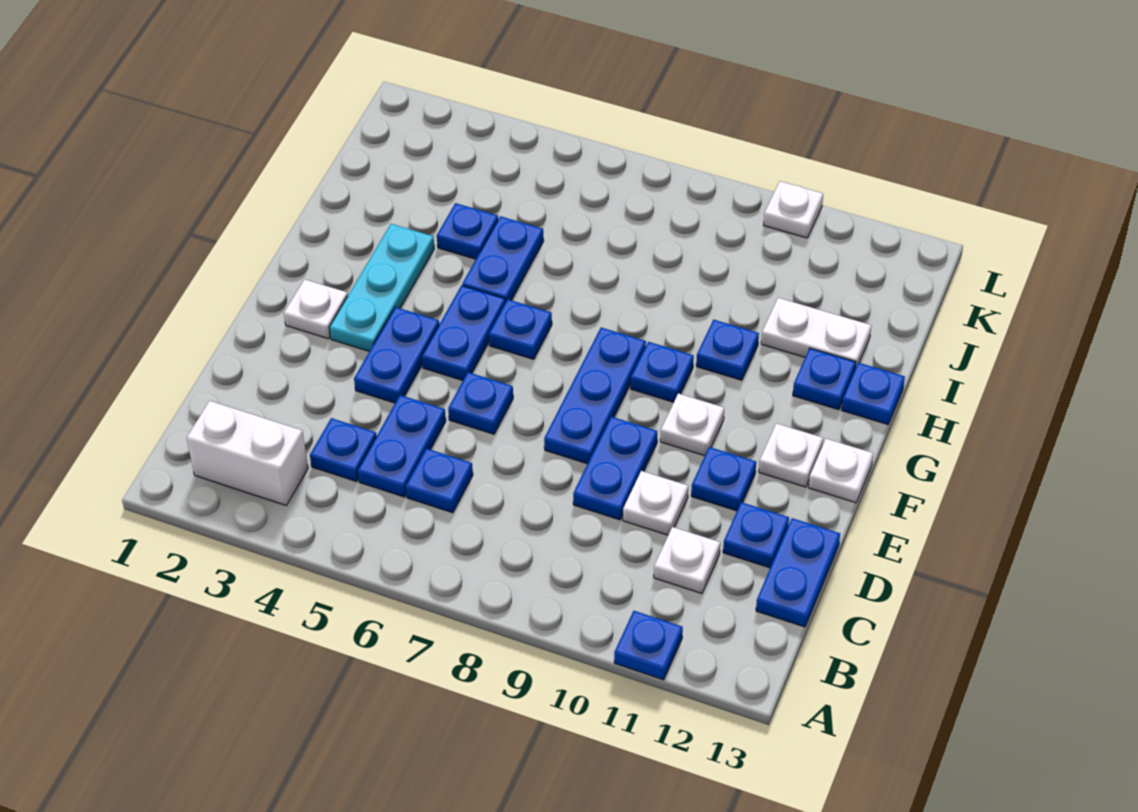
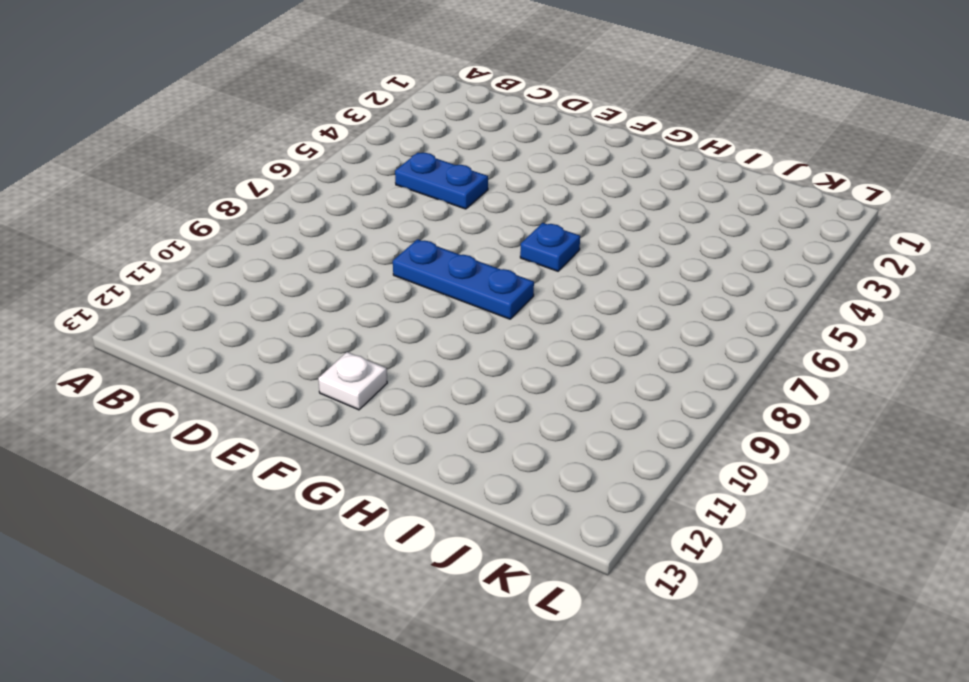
none -> blue 1x1 plate [614,611,683,680]
none -> white 1x2 brick [187,401,308,505]
none -> blue 1x1 plate [310,418,376,481]

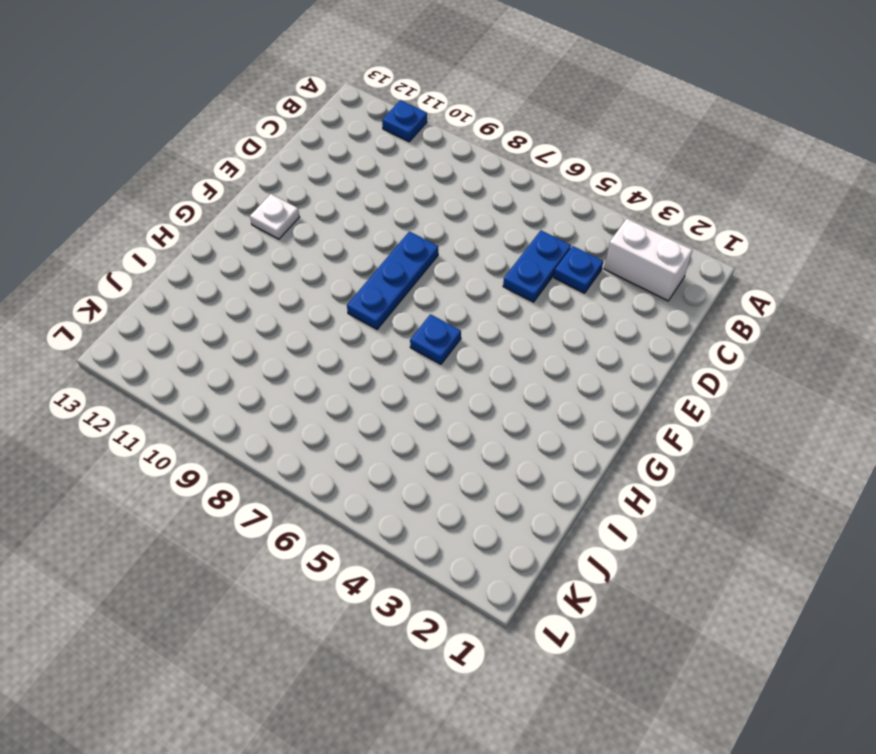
none -> blue 1x1 plate [406,448,473,513]
none -> white 1x1 plate [654,527,720,594]
none -> blue 1x2 plate [756,518,840,627]

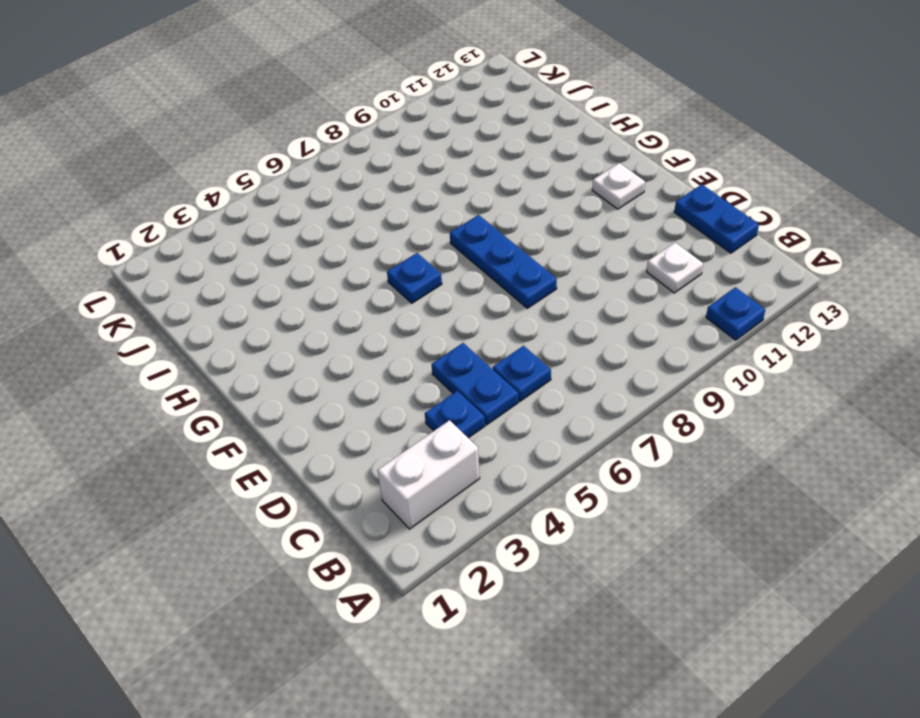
none -> blue 1x2 plate [573,417,657,520]
none -> white 1x1 plate [623,471,688,535]
none -> blue 1x1 plate [723,502,789,568]

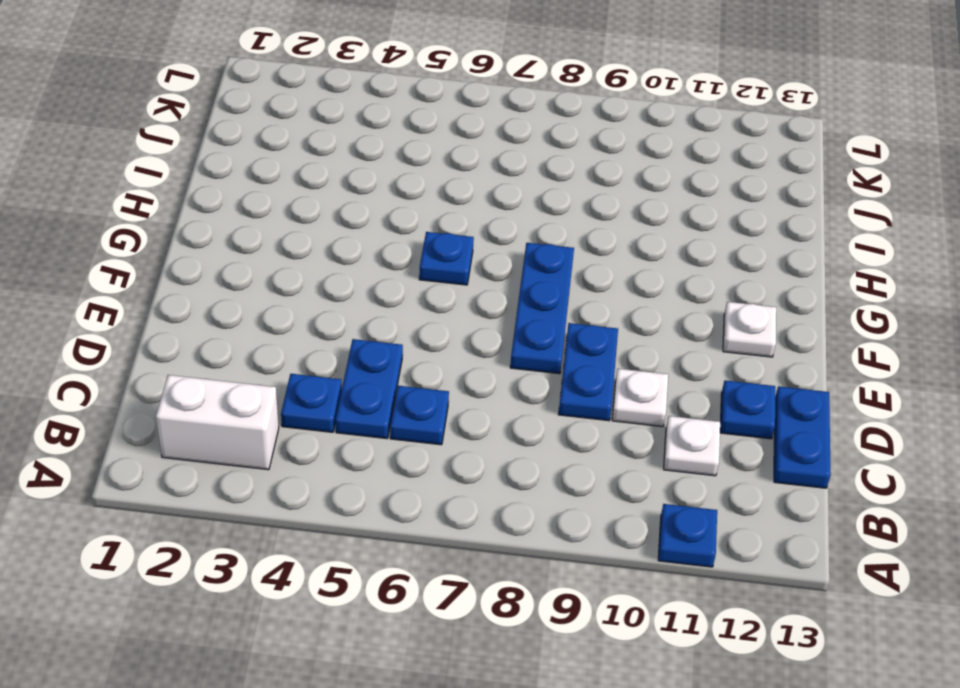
none -> blue 1x2 plate [354,307,439,403]
none -> blue 1x1 plate [448,372,513,434]
none -> blue 1x1 plate [691,447,756,511]

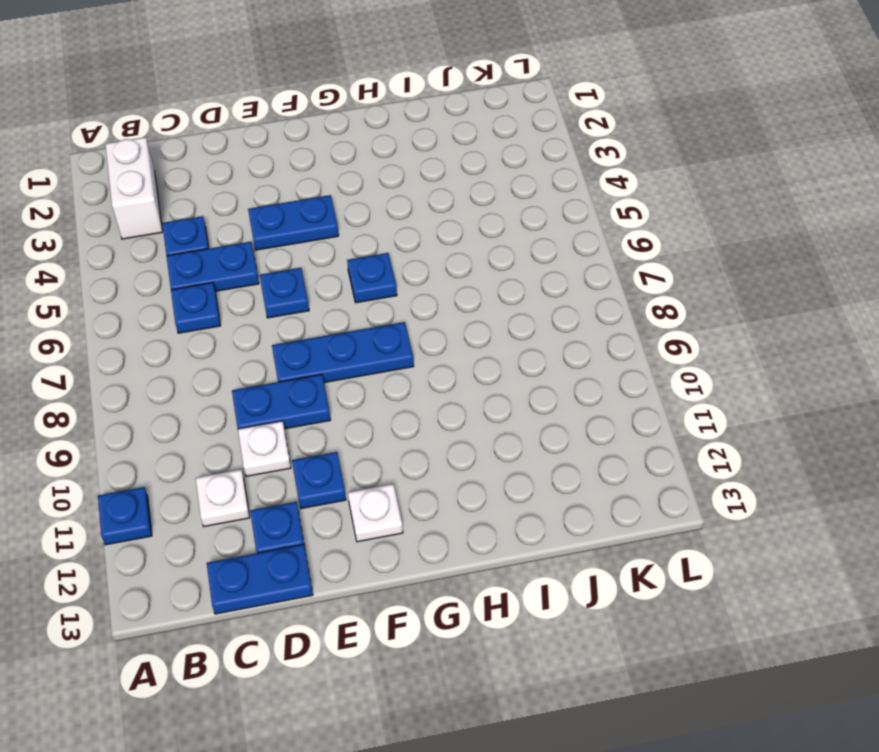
none -> white 1x1 plate [284,279,348,339]
none -> cyan 1x3 plate [329,224,434,351]
none -> blue 1x2 plate [422,285,505,381]

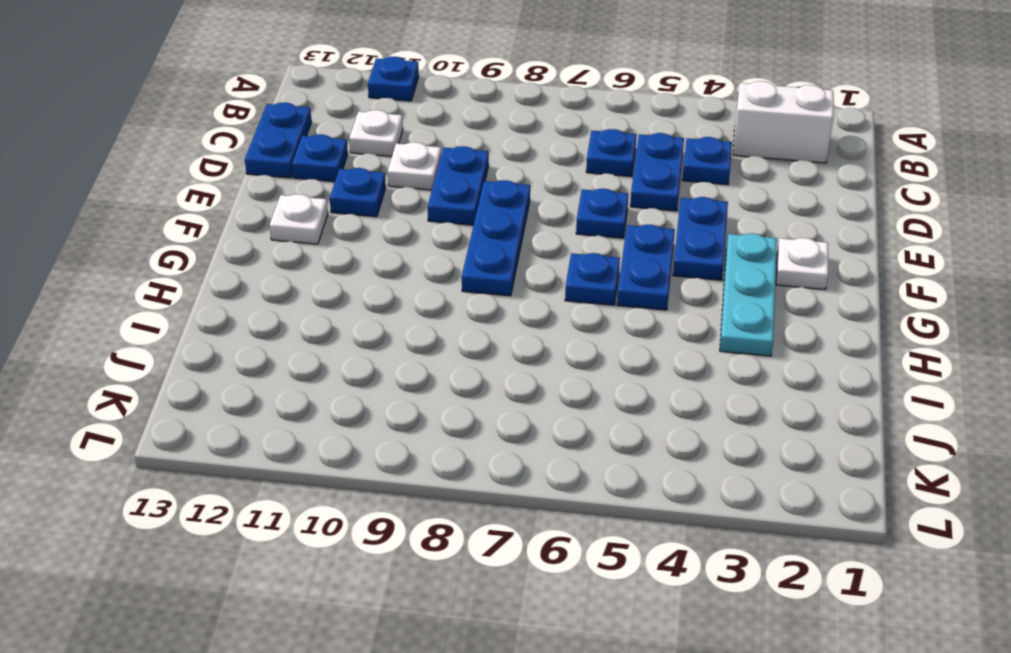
none -> white 1x1 plate [660,393,724,456]
none -> white 1x1 plate [808,439,873,503]
none -> blue 1x1 plate [631,342,694,402]

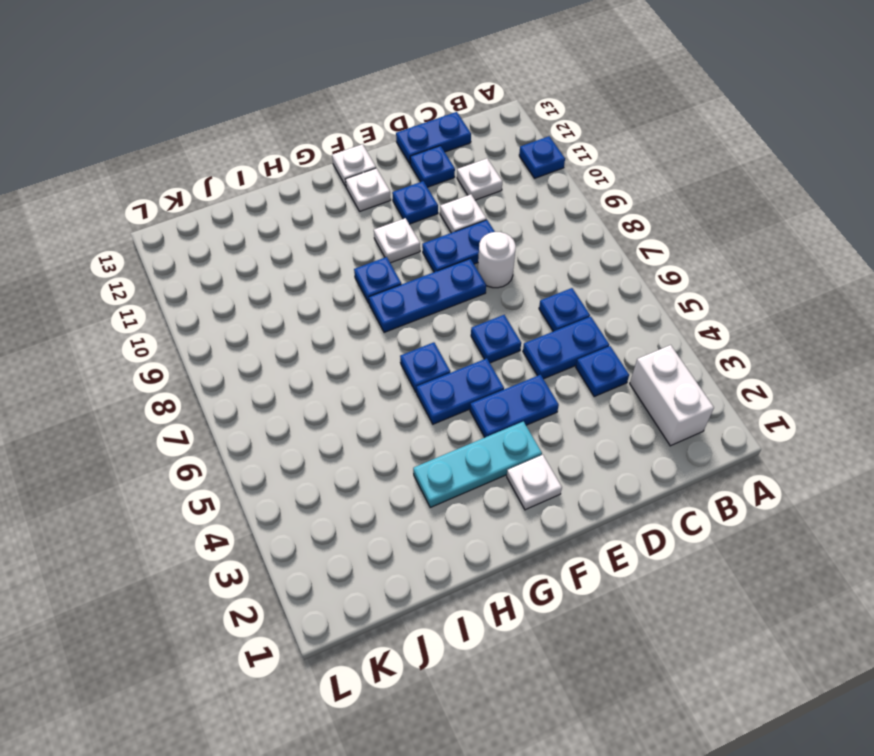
white 1x1 round brick [478,232,516,288] -> none
none -> blue 1x2 plate [462,216,544,302]
none -> blue 1x1 plate [696,320,759,380]
none -> blue 1x1 plate [793,348,856,410]

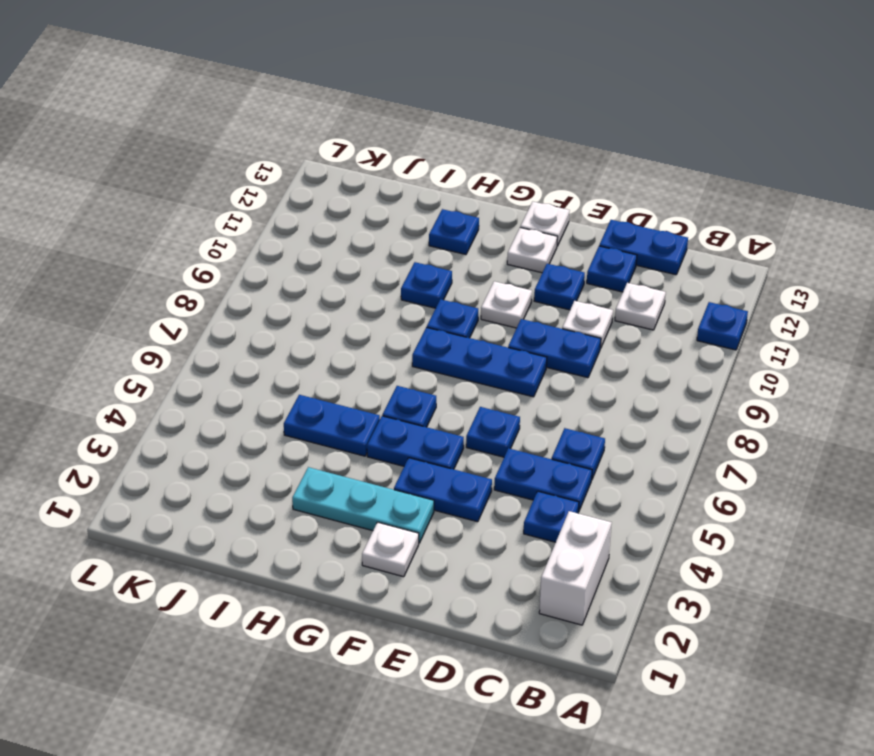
none -> blue 1x1 plate [842,363,905,424]
none -> blue 1x1 plate [437,203,498,259]
none -> white 1x2 plate [761,298,872,369]

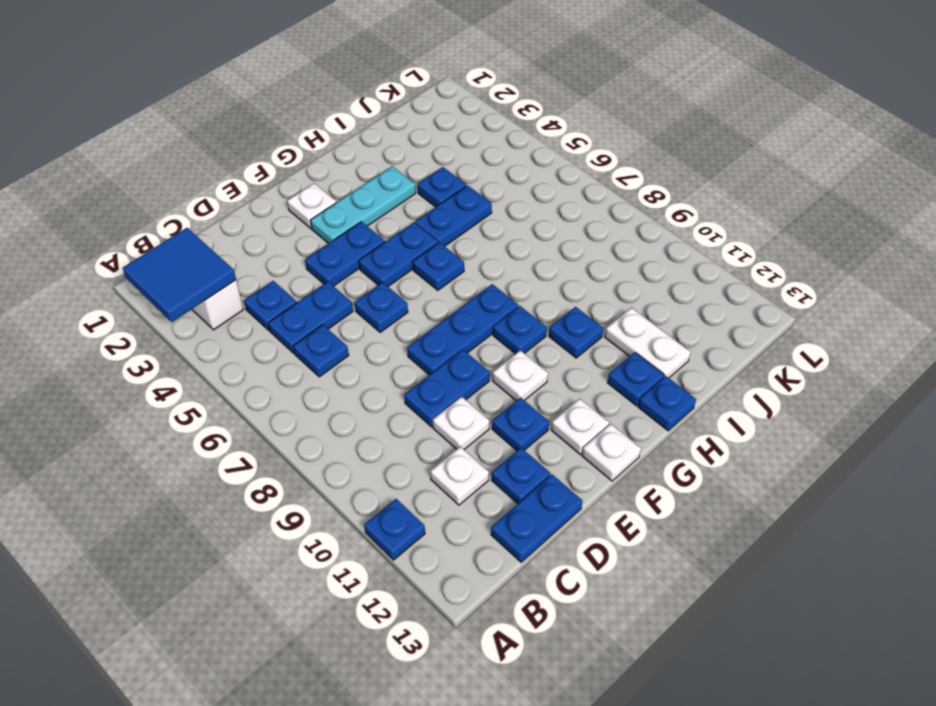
blue 2x2 tile [123,228,236,322] -> none
none -> white 1x1 plate [764,181,823,238]

